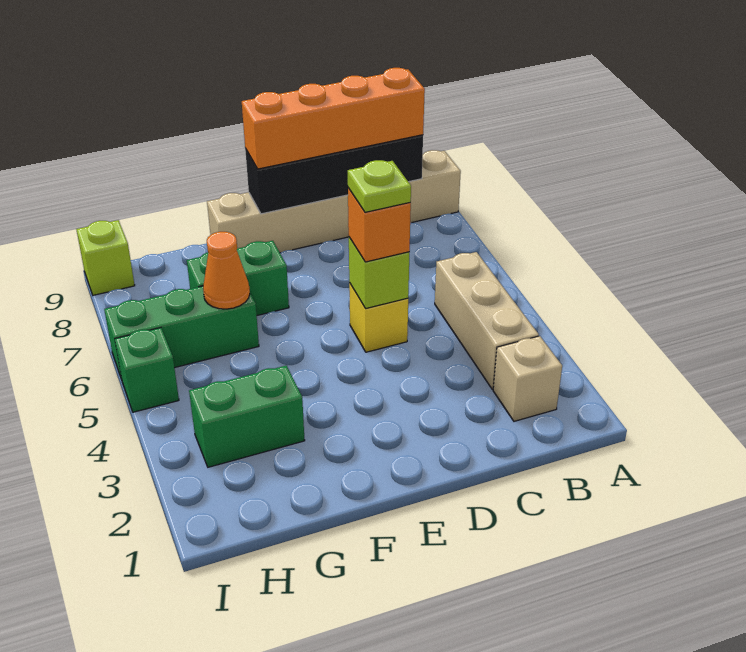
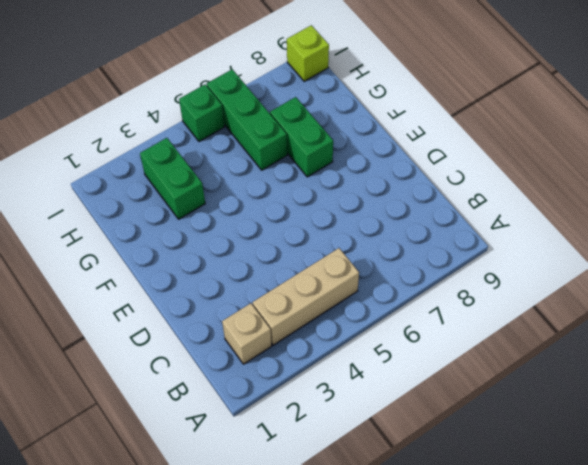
none -> tan 1x6 brick [207,150,461,253]
none -> yellow 1x1 brick [349,283,408,352]
none -> black 1x4 brick [245,135,423,214]

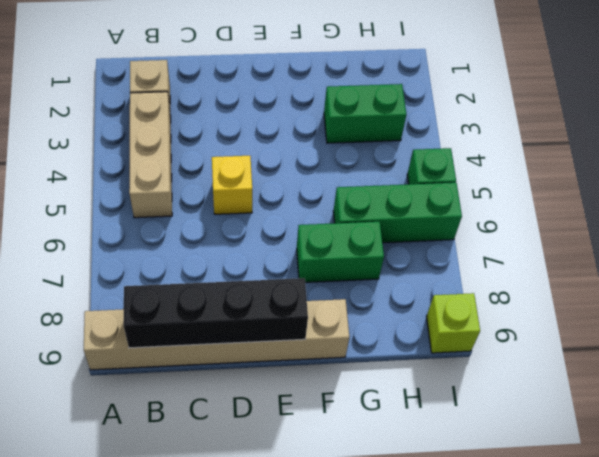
none -> lime 1x1 brick [349,237,409,308]
none -> orange 1x1 cone [203,232,250,309]
none -> orange 1x4 brick [242,68,425,169]

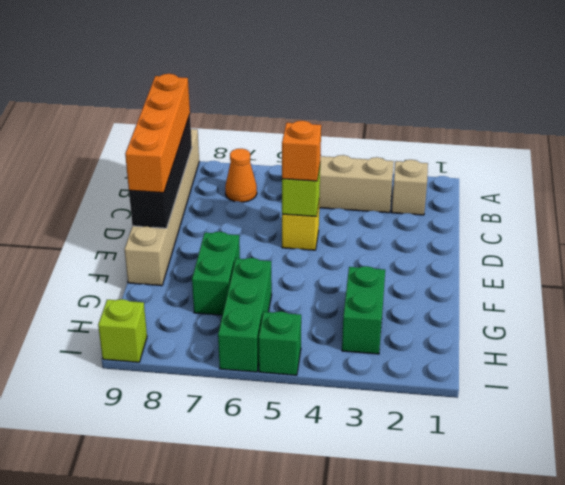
orange 1x1 cone [225,149,257,202] -> orange 1x1 cone moved to [203,232,250,309]
none -> lime 1x1 plate [348,160,411,212]

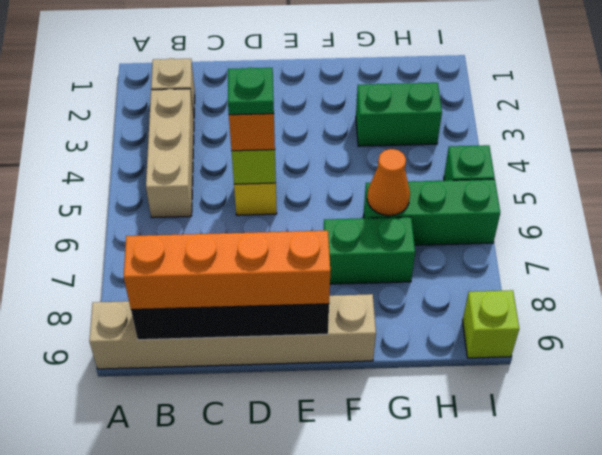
green 1x1 plate [228,68,274,115] -> lime 1x1 plate [348,160,411,212]

